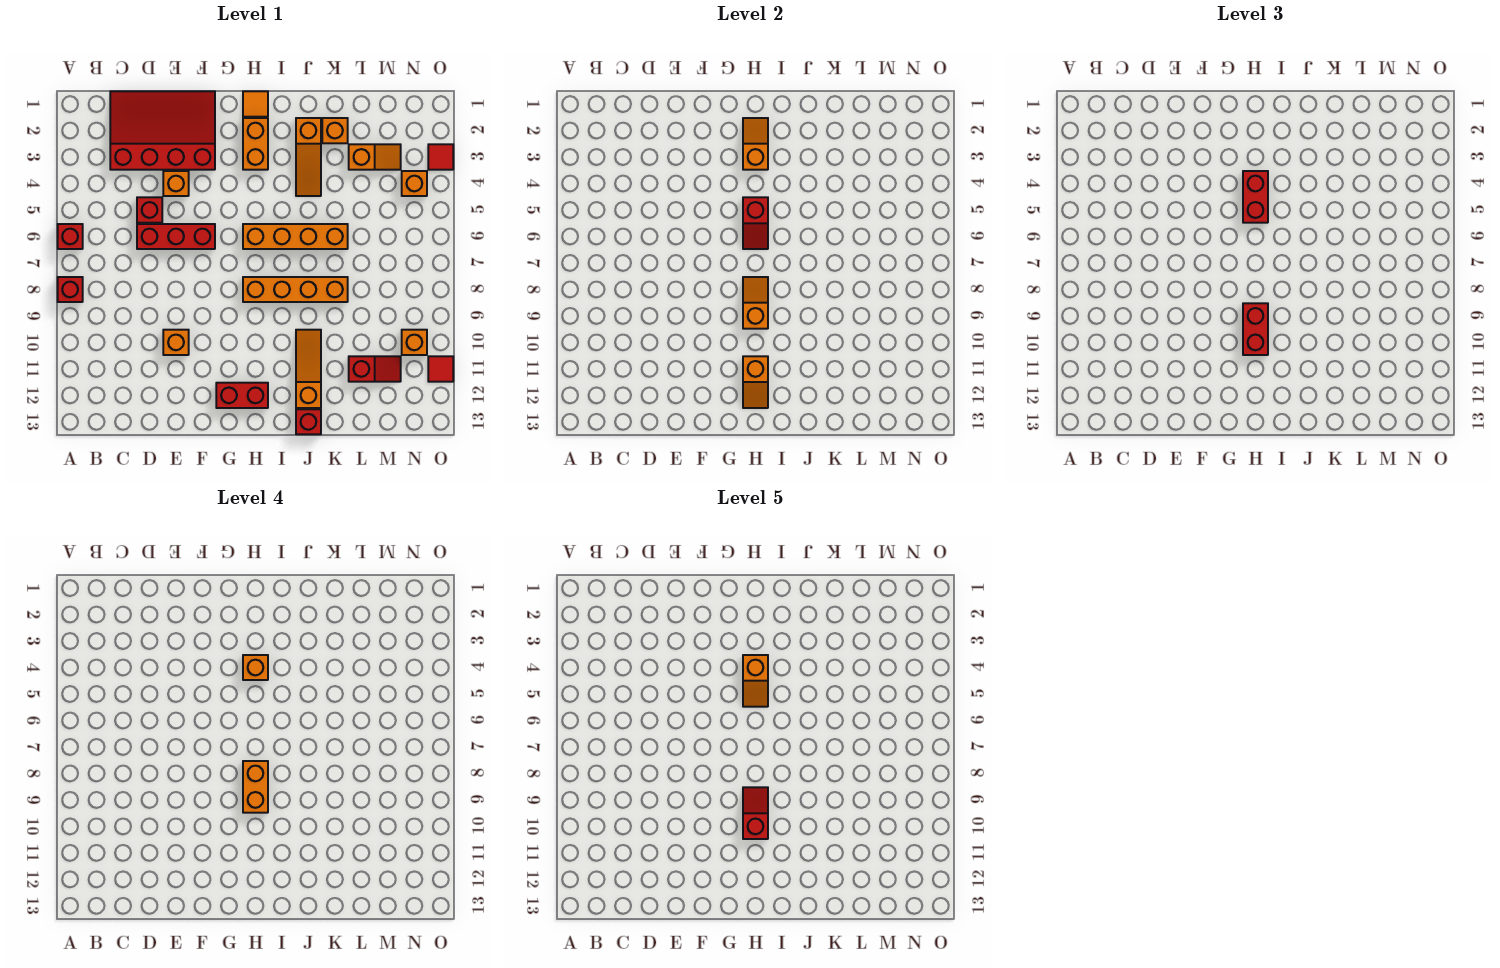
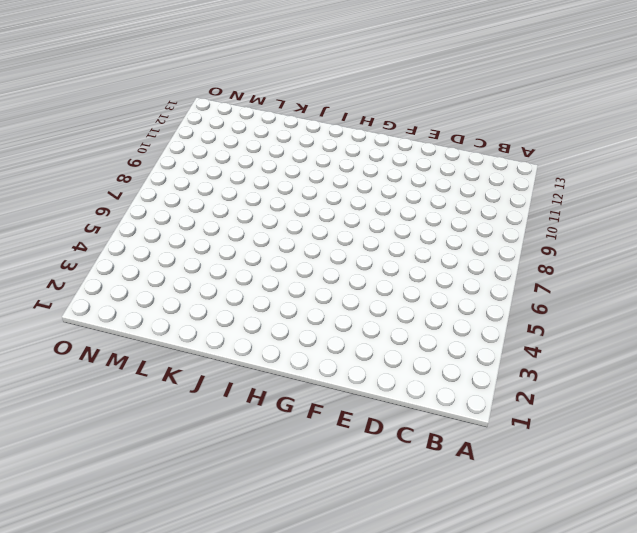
none -> red 1x1 brick [58,224,83,249]
none -> red 1x1 brick [58,277,83,302]
none -> red 3x4 slope [110,91,215,170]
none -> red 1x1 brick [137,197,162,223]

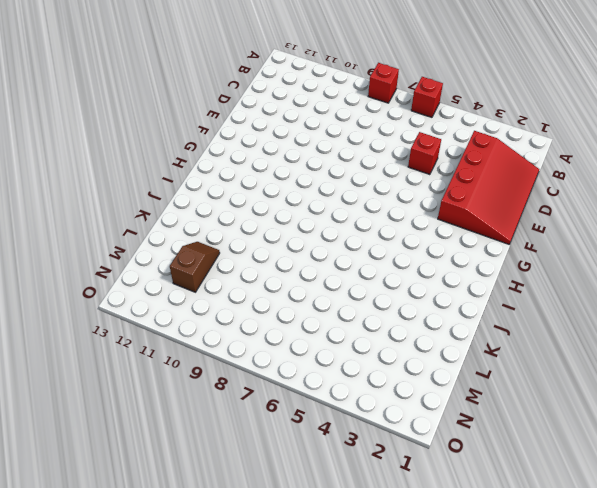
brown 1x2 slope [170,242,220,292] -> red 1x2 slope [349,356,401,382]
none -> red 1x3 brick [137,224,215,249]
none -> orange 1x1 brick [163,171,189,196]
none -> orange 1x1 brick [163,330,189,355]
none -> red 1x2 brick [216,383,268,408]

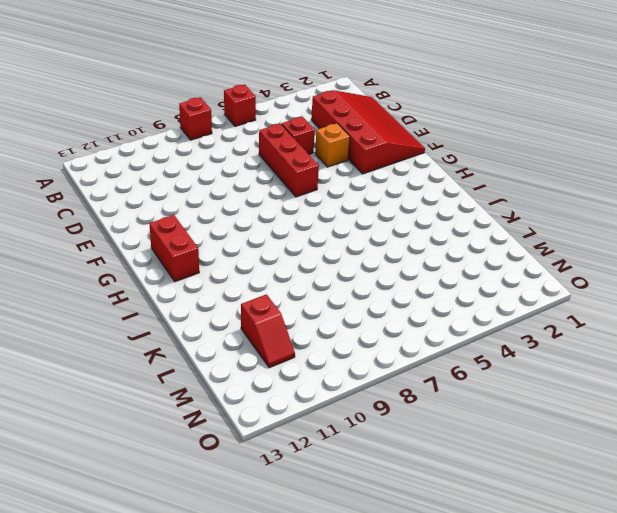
none -> orange 1x1 brick [163,330,189,355]
none -> orange 1x1 tile [243,91,268,117]
none -> orange 1x2 brick [243,118,268,170]
none -> orange 1x4 brick [243,224,348,249]

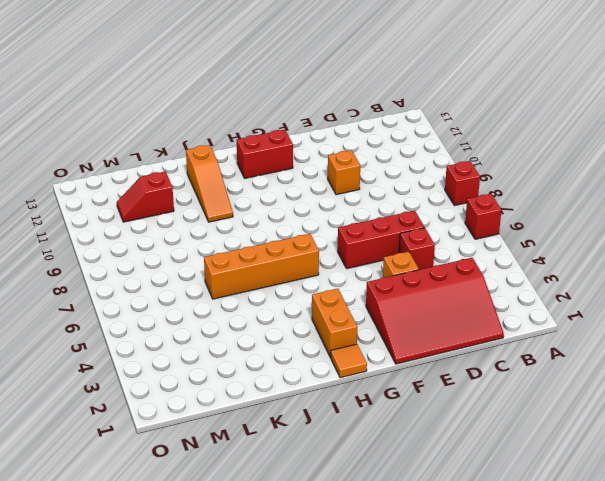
none -> orange 1x4 brick [243,277,348,302]
none -> orange 1x3 slope [296,118,321,196]
none -> red 1x1 brick [296,409,321,434]
none -> orange 1x1 brick [322,118,348,143]

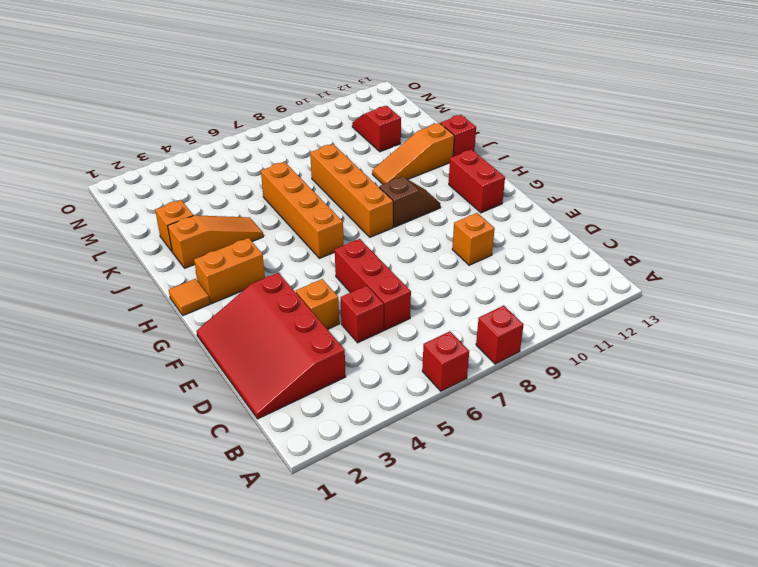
brown 1x2 slope [379,177,440,227] -> none
none -> orange 1x2 slope [349,144,401,170]
none -> orange 1x1 brick [402,171,427,196]
none -> orange 1x1 brick [402,330,427,355]
none -> red 1x1 tile [428,144,453,170]

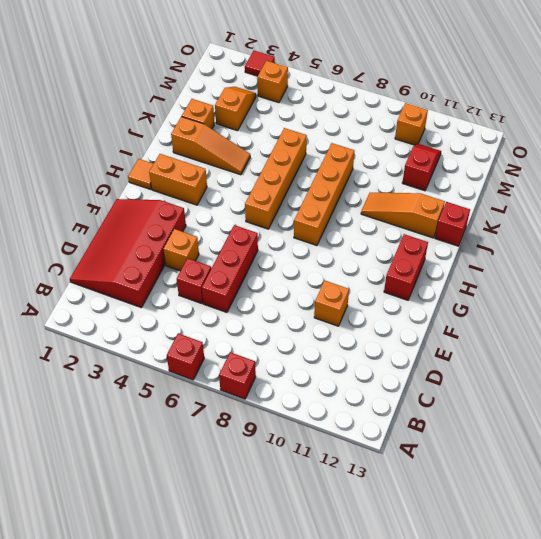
none -> red 1x1 tile [428,356,453,382]
none -> orange 1x2 slope [743,118,768,170]
none -> red 1x2 slope [743,197,768,249]
none -> orange 1x2 slope [743,277,768,329]

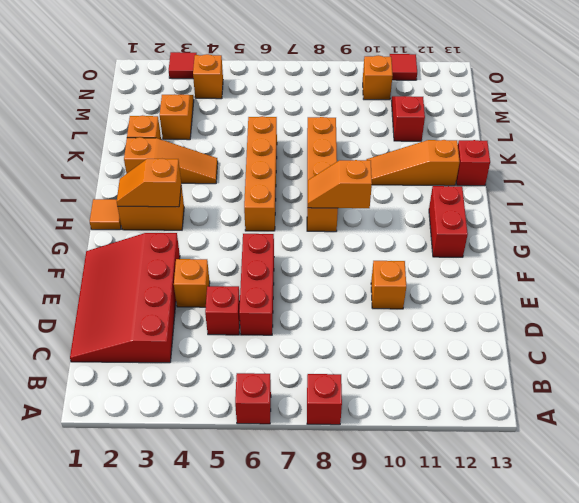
none -> red 1x2 slope [743,197,768,249]
none -> orange 1x2 slope [743,356,768,408]
none -> red 1x2 brick [1243,171,1268,223]
none -> red 1x2 brick [1243,303,1268,355]

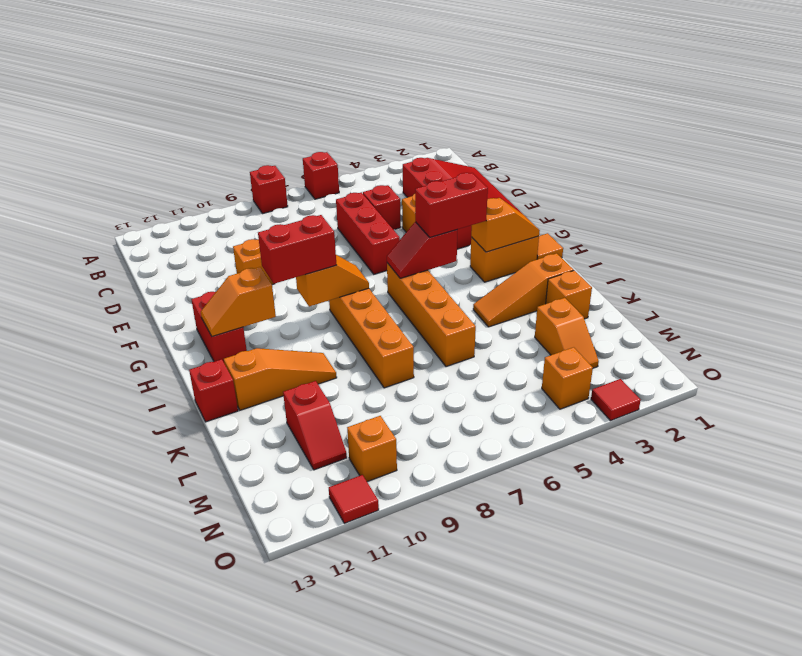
none -> orange 1x1 brick [243,655,268,680]
none -> orange 1x2 brick [243,761,268,813]
none -> orange 1x2 slope [743,655,768,707]
none -> red 1x2 slope [743,787,768,839]

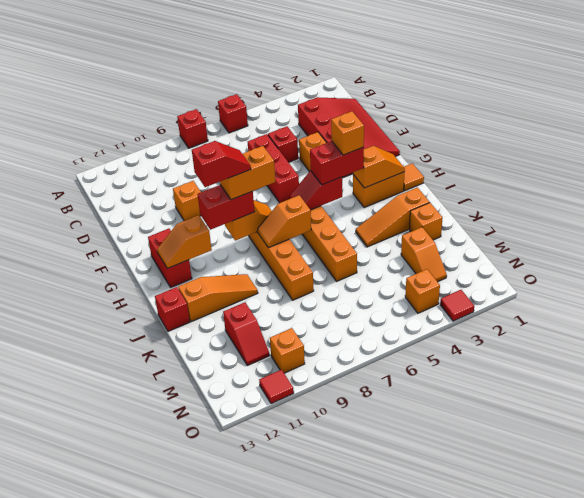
orange 1x2 slope [258,195,311,248] -> orange 1x2 slope moved to [743,655,768,707]

